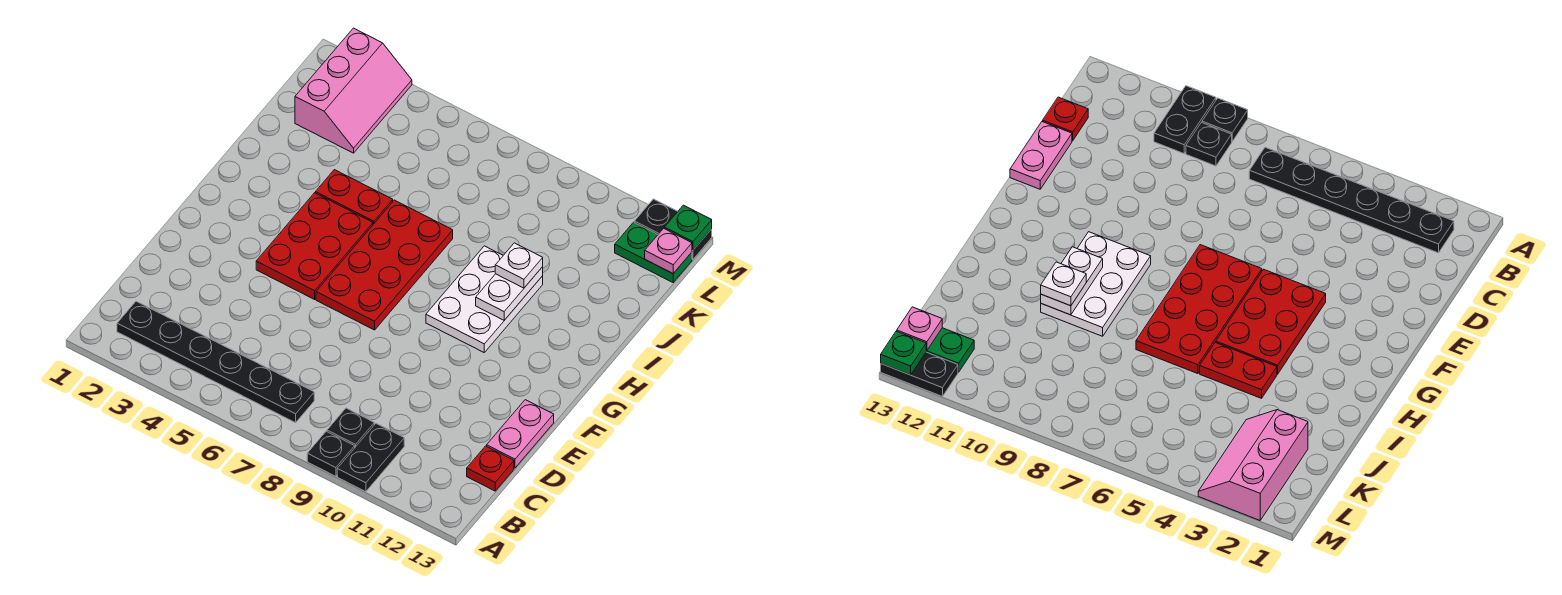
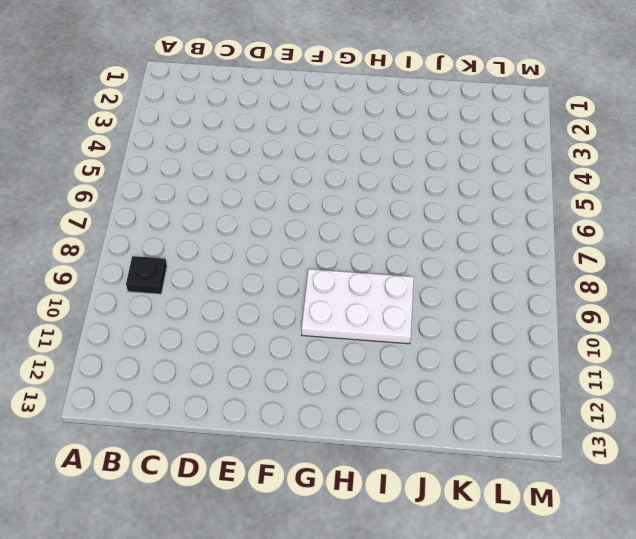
none -> black 1x1 plate [307,431,355,476]
none -> black 1x2 plate [337,424,404,492]
none -> black 1x6 plate [117,301,314,423]

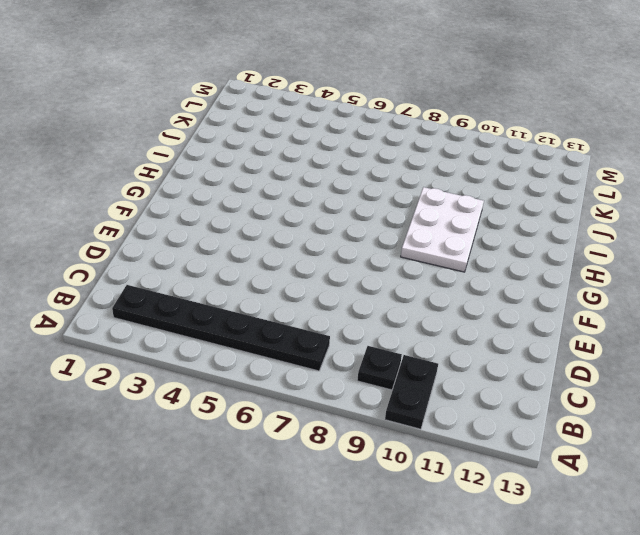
none -> black 1x1 plate [307,431,355,476]
none -> red 1x1 plate [467,446,514,491]
none -> pink 1x2 plate [487,400,554,468]

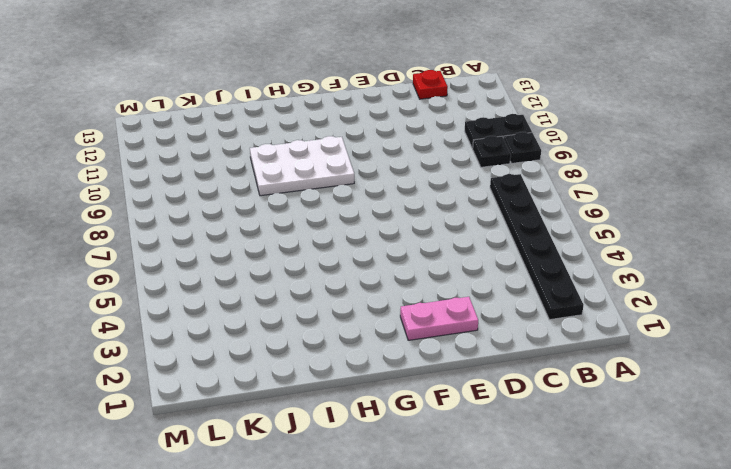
pink 1x2 plate [400,297,478,340] -> pink 1x2 plate moved to [487,400,554,468]
none -> red 2x3 plate [256,193,373,299]
none -> red 2x4 plate [316,200,453,330]
none -> red 1x2 plate [315,170,393,224]

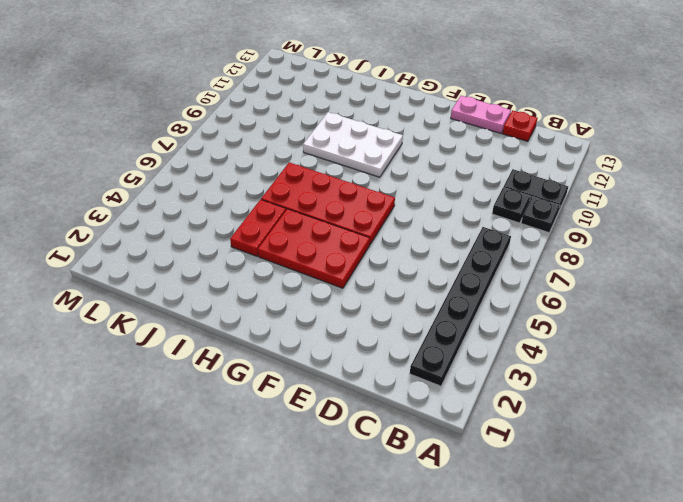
none -> pink 2x3 slope [295,28,412,153]
none -> green 1x2 plate [615,222,692,282]
none -> black 1x2 plate [634,199,712,259]

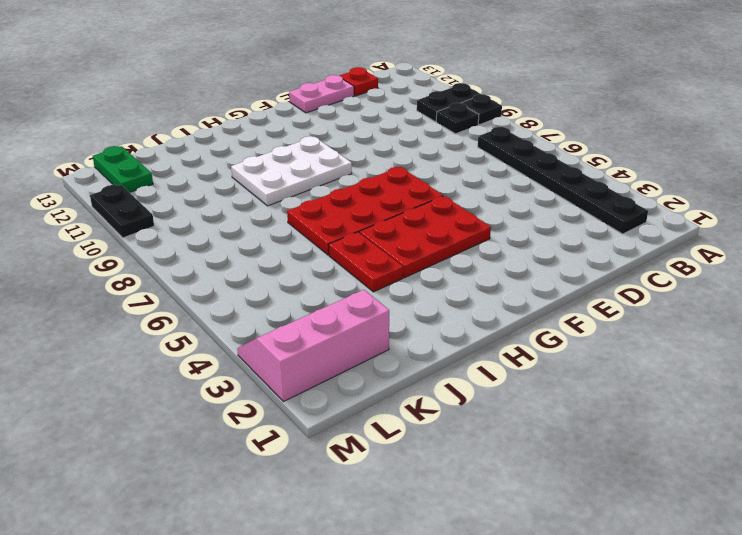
black 1x2 plate [90,185,154,238] -> black 1x2 plate moved to [634,199,712,259]
none -> white 1x2 plate [476,267,543,320]
none -> pink 1x1 plate [645,228,692,274]
none -> green 1x1 plate [664,205,712,250]

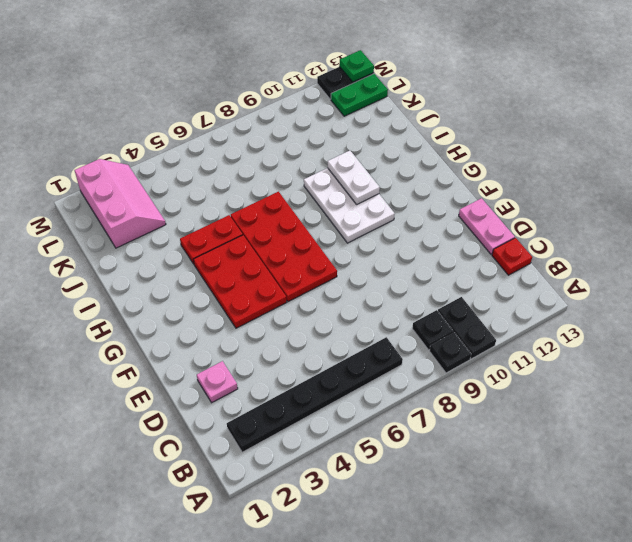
pink 1x1 plate [197,361,238,403] -> pink 1x1 plate moved to [645,228,692,274]
none -> white 1x1 plate [495,243,543,288]

